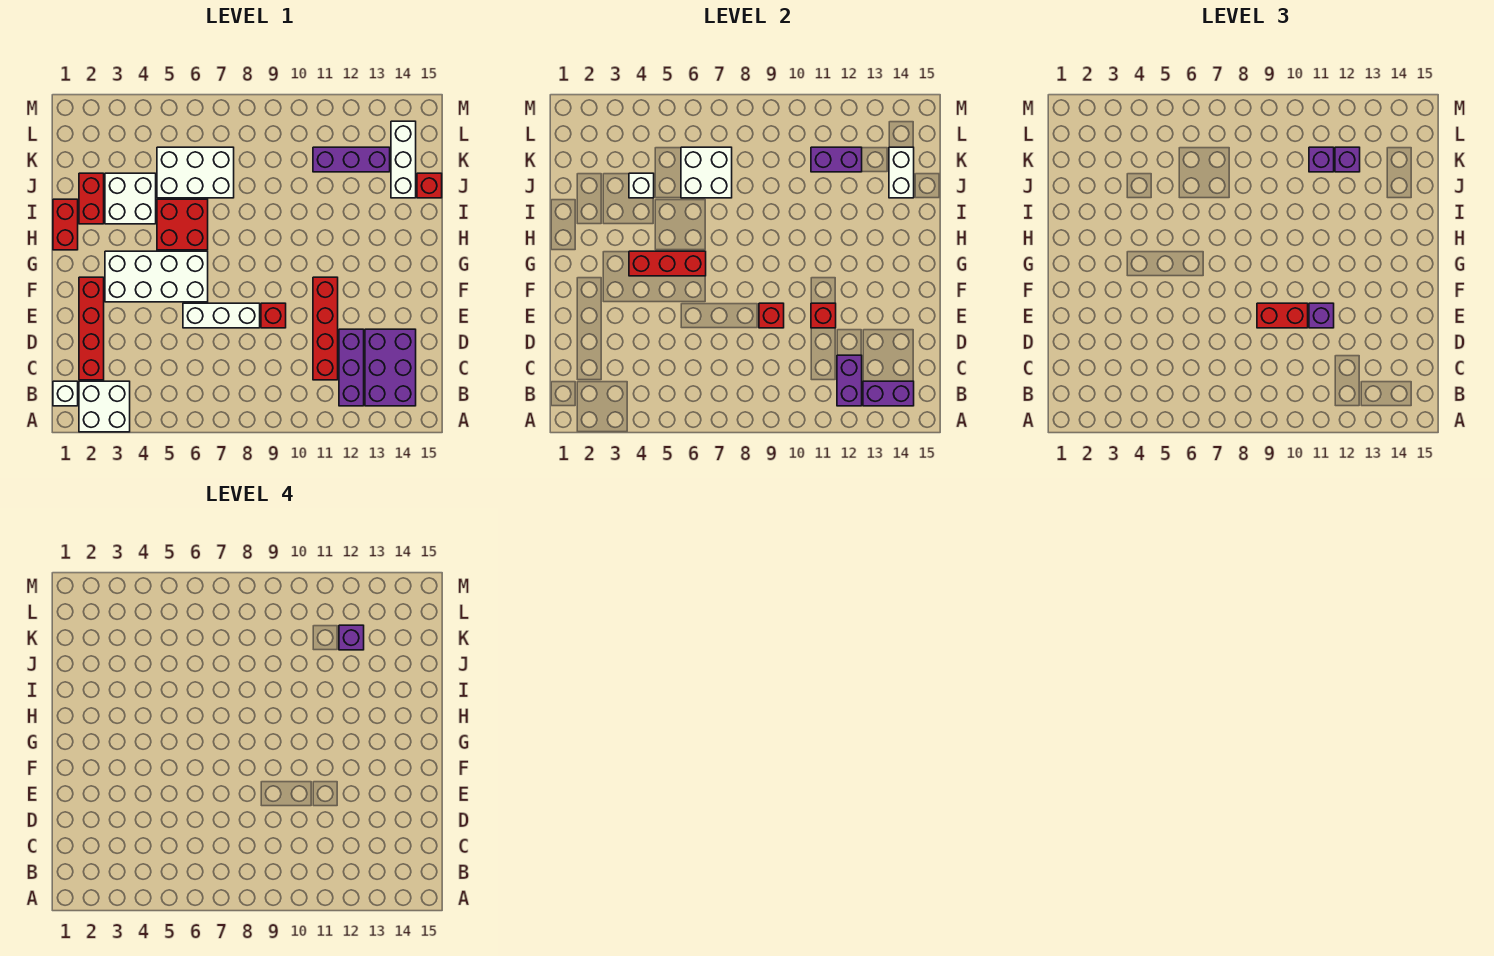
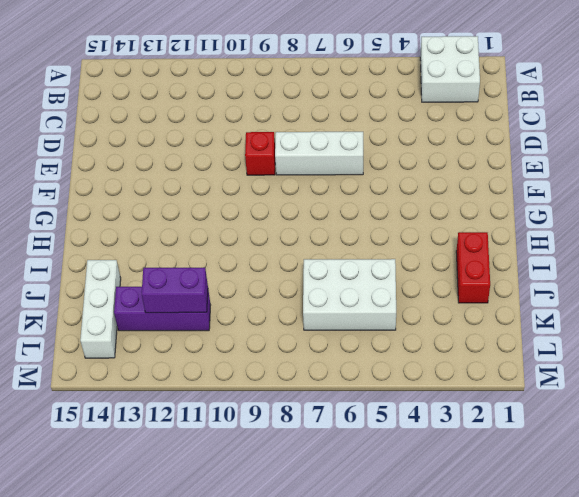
none -> white 1x1 brick [53,381,78,406]
none -> purple 1x3 brick [339,329,364,406]
none -> purple 2x3 brick [365,329,416,406]
none -> red 1x4 brick [79,277,104,380]

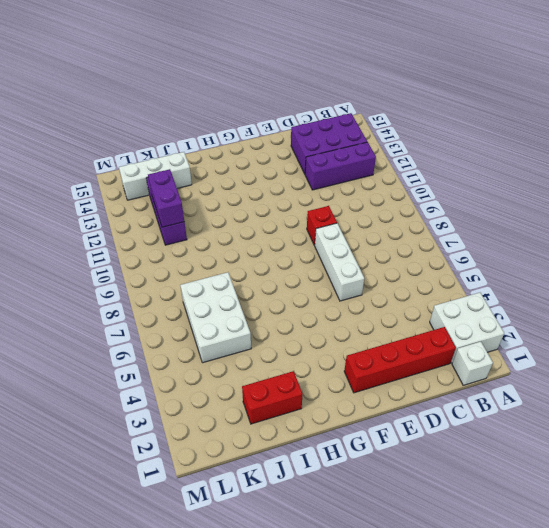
none -> red 1x4 brick [313,277,338,380]
none -> white 2x4 brick [105,251,208,302]
none -> red 1x2 brick [53,199,78,250]
none -> red 2x2 brick [157,199,208,250]

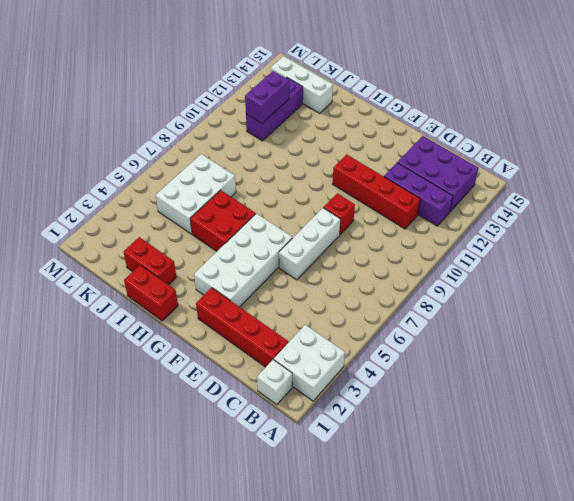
none -> white 2x2 brick [105,173,156,224]
none -> red 1x1 brick [417,173,442,198]
none -> purple 1x2 brick [837,355,862,406]
none -> purple 1x2 brick [863,381,914,406]

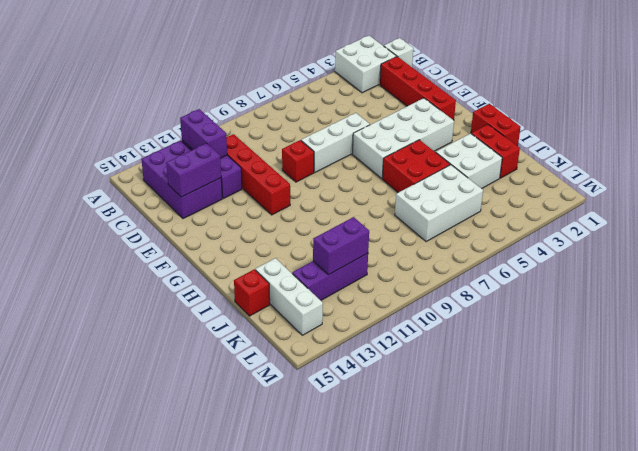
purple 1x2 brick [166,143,221,197] -> purple 1x2 brick moved to [863,381,914,406]
none -> red 1x1 brick [759,303,784,328]
none -> red 1x1 brick [811,303,836,328]
none -> red 1x3 brick [629,251,706,276]
none -> white 1x1 brick [629,173,654,198]

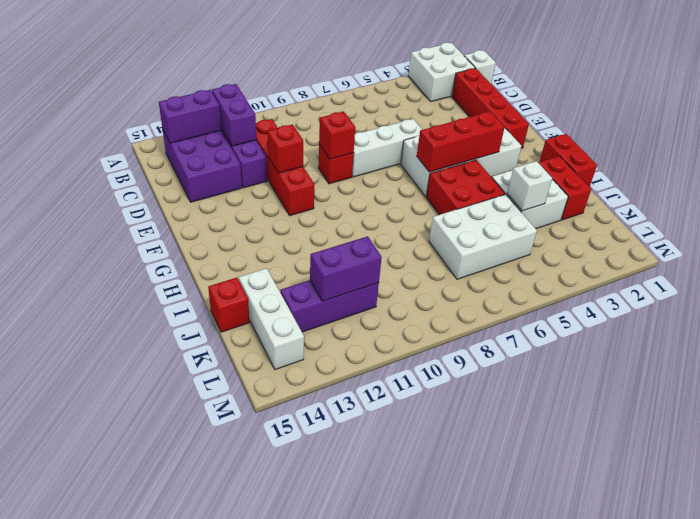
none -> white 2x2 brick [681,147,732,198]
none -> white 1x2 brick [889,147,914,198]
none -> red 1x2 brick [1257,303,1308,328]
none -> purple 1x1 brick [1309,303,1334,328]

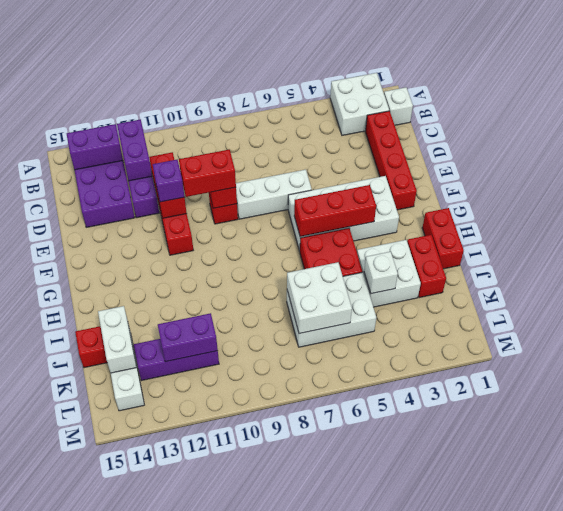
none -> purple 1x1 brick [1309,147,1334,172]
none -> purple 1x1 brick [1335,147,1360,172]
none -> purple 1x1 brick [339,625,364,650]

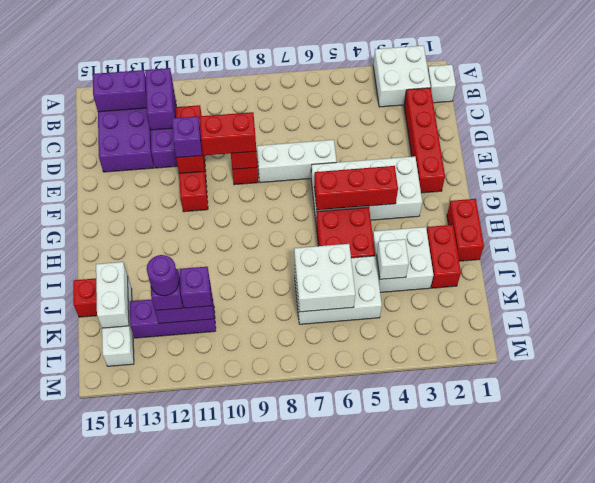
purple 1x1 round brick [147,255,179,296] -> purple 1x1 brick [339,625,364,650]

